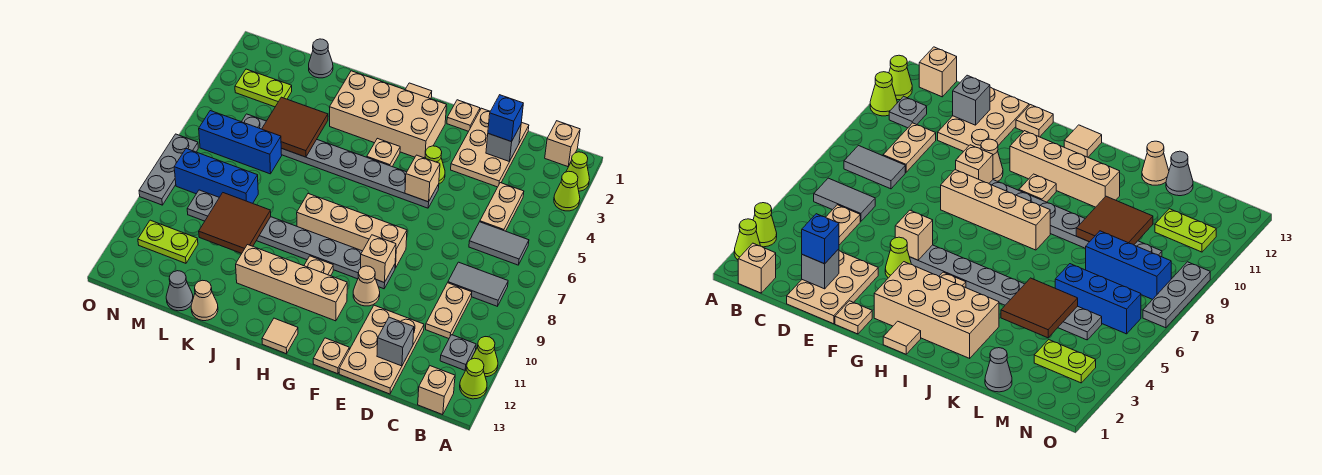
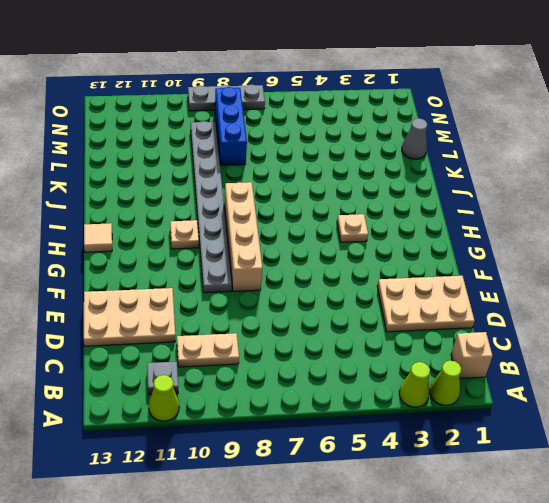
none -> lime 1x1 cone [460,358,487,399]
none -> grey 1x2 tile [469,222,529,265]
none -> grey 1x2 tile [448,262,508,306]
none -> tan 1x1 brick [418,366,455,415]

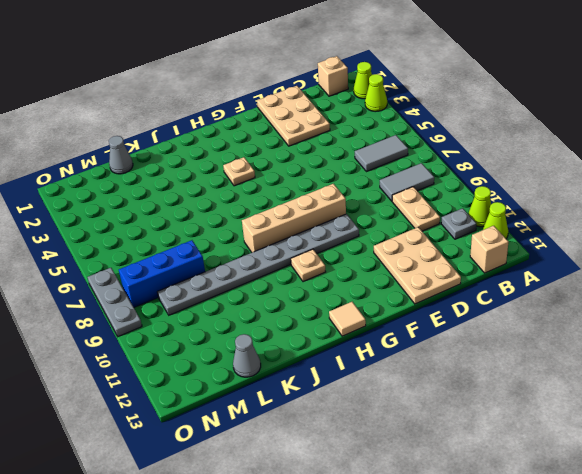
none -> tan 1x2 plate [480,183,524,231]
none -> tan 1x1 plate [447,100,480,131]
none -> lime 1x1 cone [425,146,445,184]
none -> grey 1x8 plate [242,114,439,208]

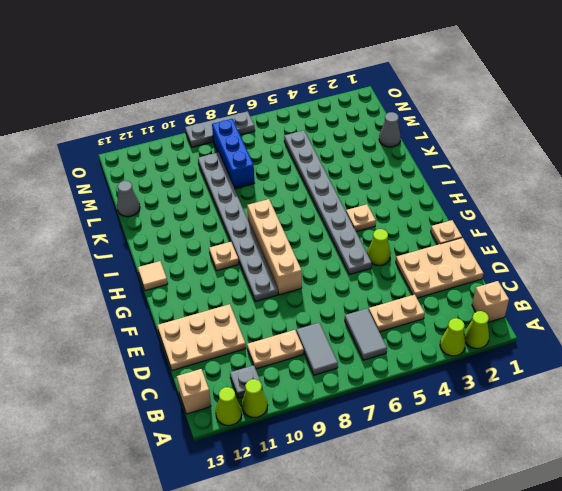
none -> tan 1x1 cone [353,266,380,306]
none -> tan 1x1 plate [313,338,349,374]
none -> tan 2x4 brick [330,71,446,158]
none -> tan 1x4 brick [236,245,347,321]

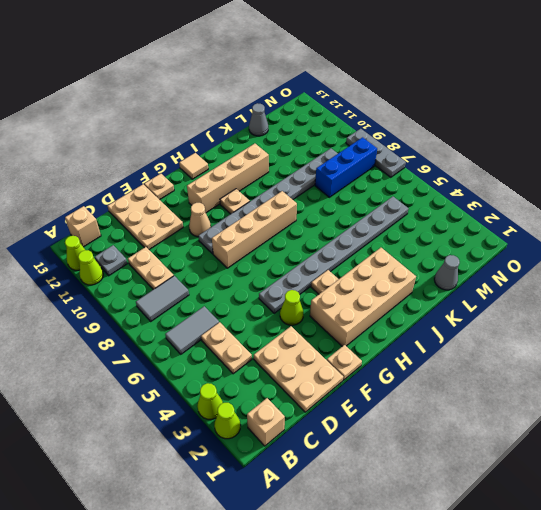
none -> tan 1x1 tile [405,83,432,99]
none -> tan 1x1 cone [191,280,218,321]
none -> blue 1x3 brick [199,111,282,174]
none -> lime 1x2 plate [235,69,292,107]

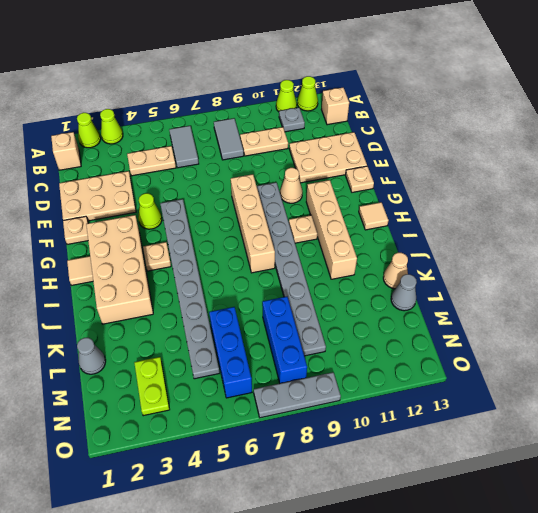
none -> lime 1x2 plate [138,220,198,263]
none -> grey 1x1 brick [486,125,521,162]
none -> grey 1x1 brick [377,317,414,366]
none -> tan 1x1 brick [405,155,440,202]

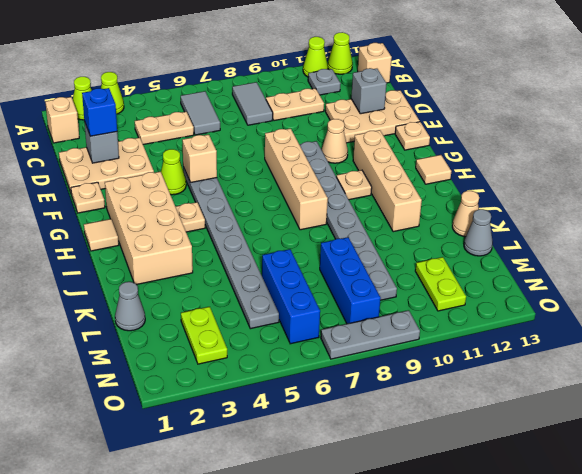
none -> tan 1x1 brick [361,235,396,283]
none -> brown 2x2 tile [262,97,328,157]
none -> brown 2x2 tile [199,193,271,254]

